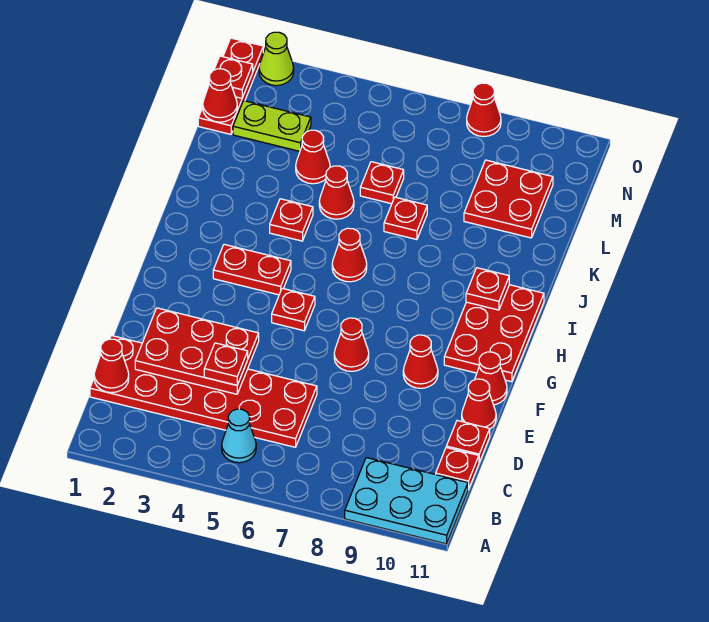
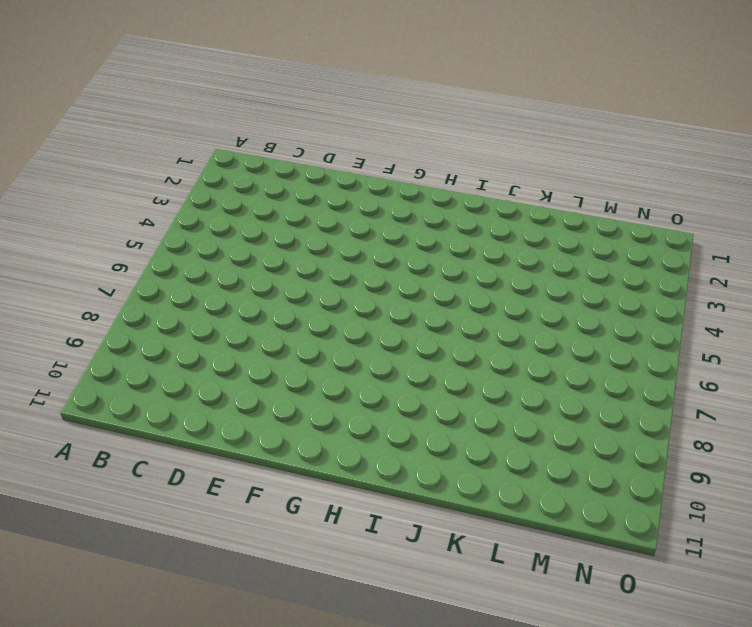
none -> cyan 2x3 plate [345,458,468,544]
none -> cyan 1x1 cone [222,409,256,463]
none -> red 2x6 plate [90,336,317,447]

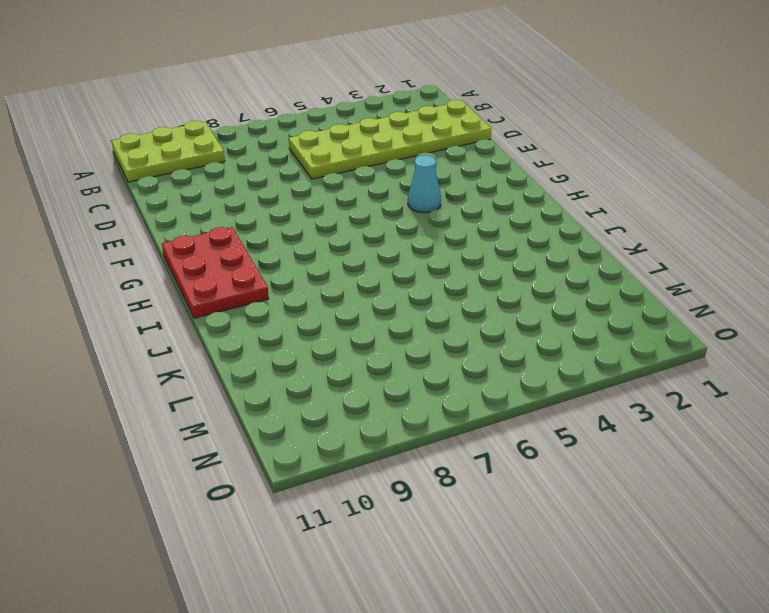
lime 2x3 plate [112,121,225,182] -> cyan 2x3 plate [345,458,468,544]
lime 2x6 plate [289,100,491,179] -> red 2x6 plate [90,336,317,447]
cyan 1x1 cone [408,155,441,213] -> cyan 1x1 cone moved to [222,409,256,463]
none -> red 1x1 plate [436,448,479,490]
none -> red 1x1 plate [446,421,490,462]
none -> red 1x1 cone [462,379,496,429]

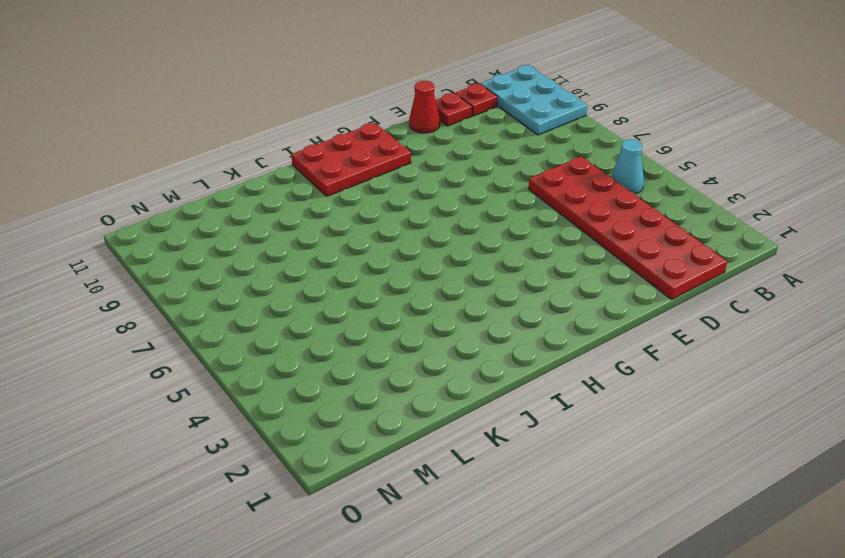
none -> red 1x1 cone [334,318,369,371]
none -> red 1x1 cone [403,335,438,388]
none -> red 1x1 cone [475,352,507,405]

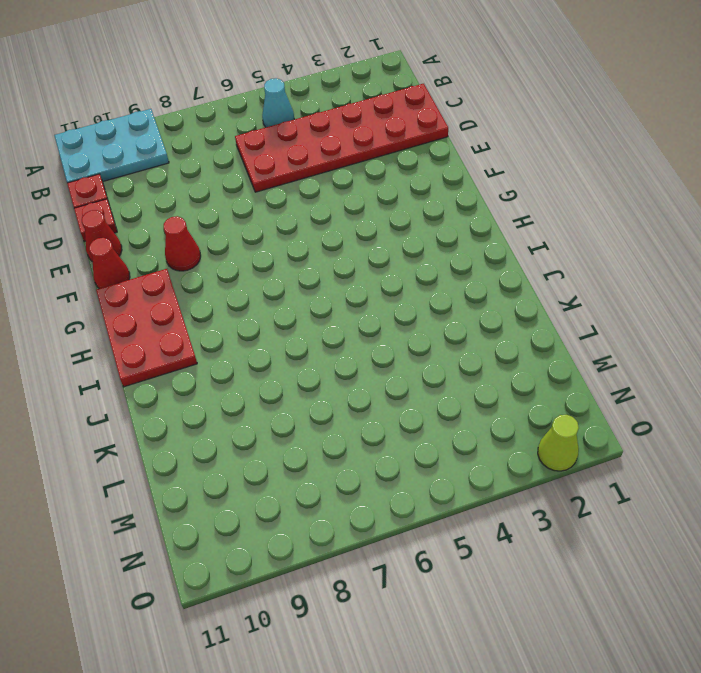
none -> red 1x1 cone [334,318,369,371]
none -> red 1x1 plate [272,288,315,331]
none -> red 1x2 plate [213,244,291,295]

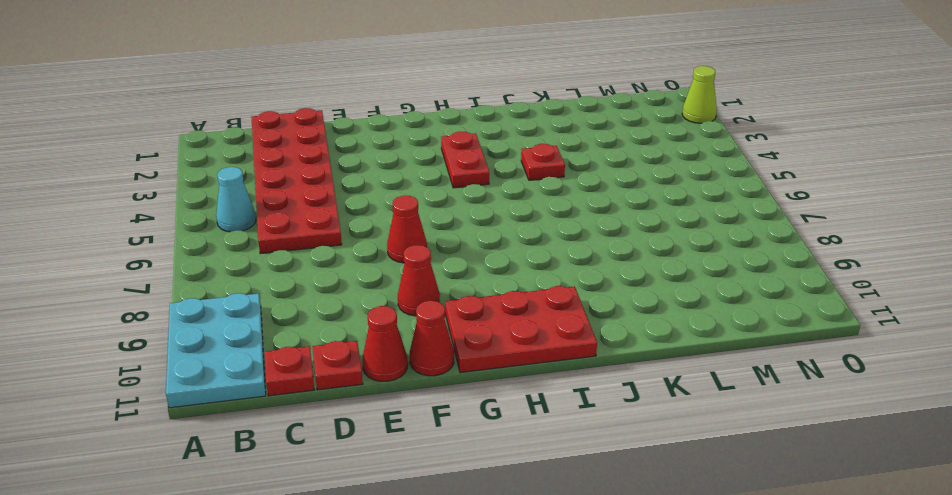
none -> red 1x1 plate [272,288,315,331]
none -> red 1x1 cone [332,228,367,282]
none -> red 1x1 cone [319,166,354,219]

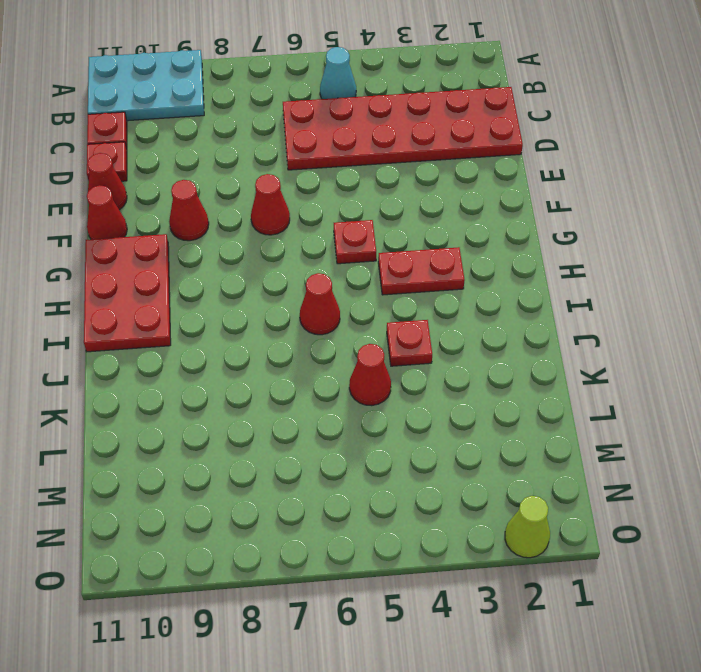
none -> red 1x1 plate [384,197,427,240]
none -> red 1x1 cone [296,130,330,184]
none -> red 1x1 plate [360,162,404,204]

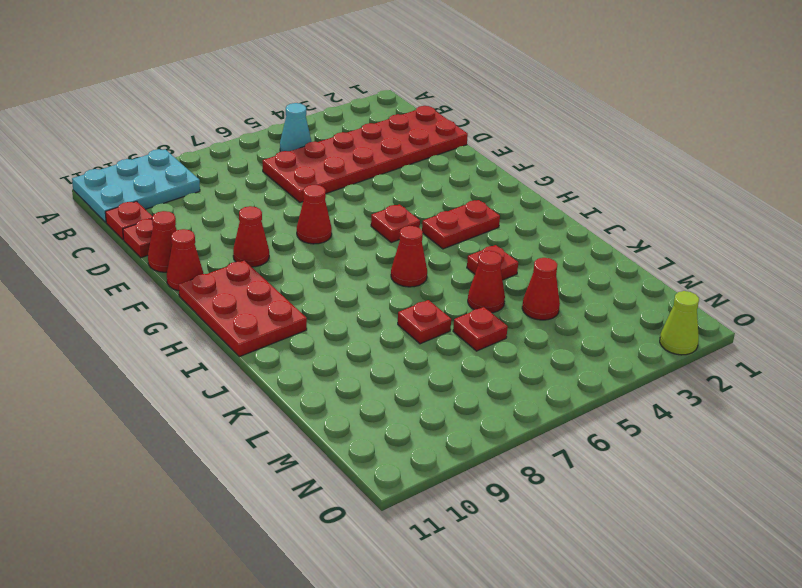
none -> red 2x2 plate [464,160,553,238]
none -> red 1x3 plate [198,38,263,134]
none -> lime 1x2 plate [233,101,311,151]

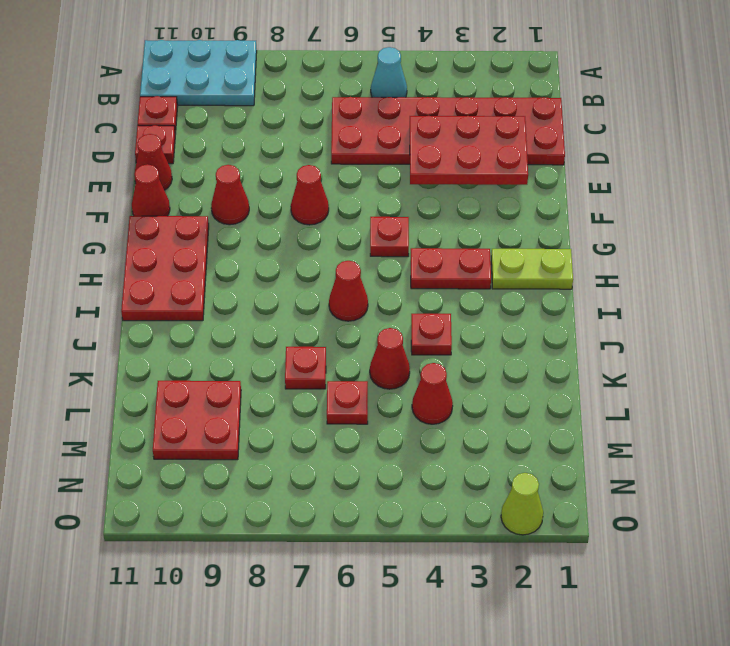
lime 1x2 plate [491,249,573,289] -> lime 1x2 plate moved to [233,101,311,151]
none -> red 1x3 plate [198,38,263,134]
none -> red 1x1 cone [467,83,501,137]
none -> red 1x1 cone [94,339,129,393]

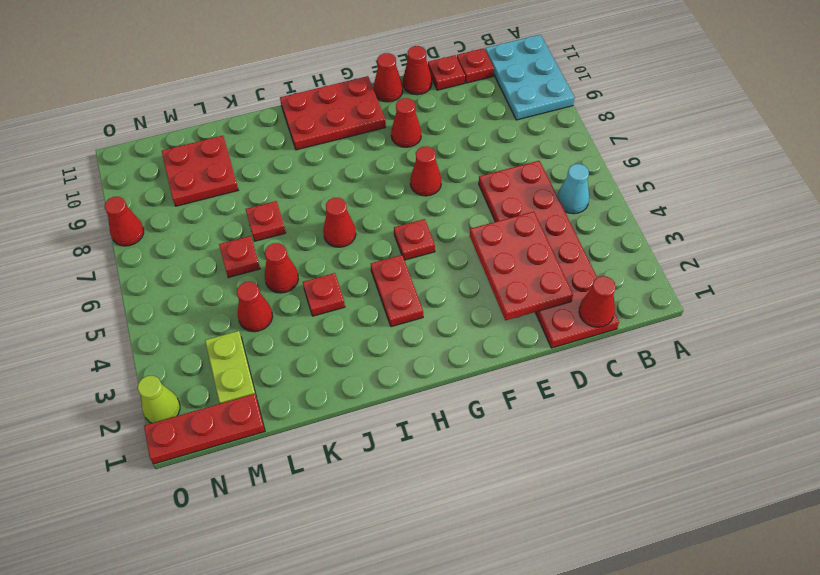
none -> red 1x1 plate [466,268,509,310]
none -> red 1x1 cone [203,69,237,122]
none -> red 1x1 plate [214,56,253,98]

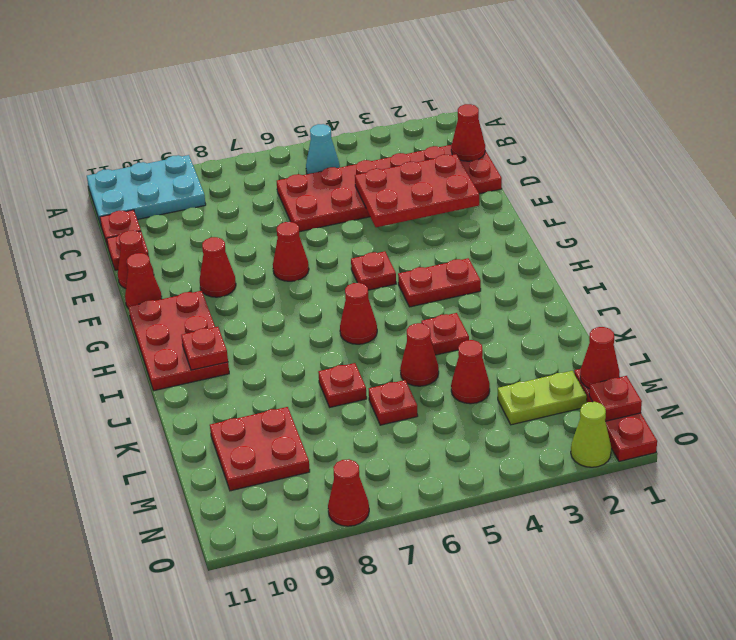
none -> red 1x1 plate [204,343,248,385]

